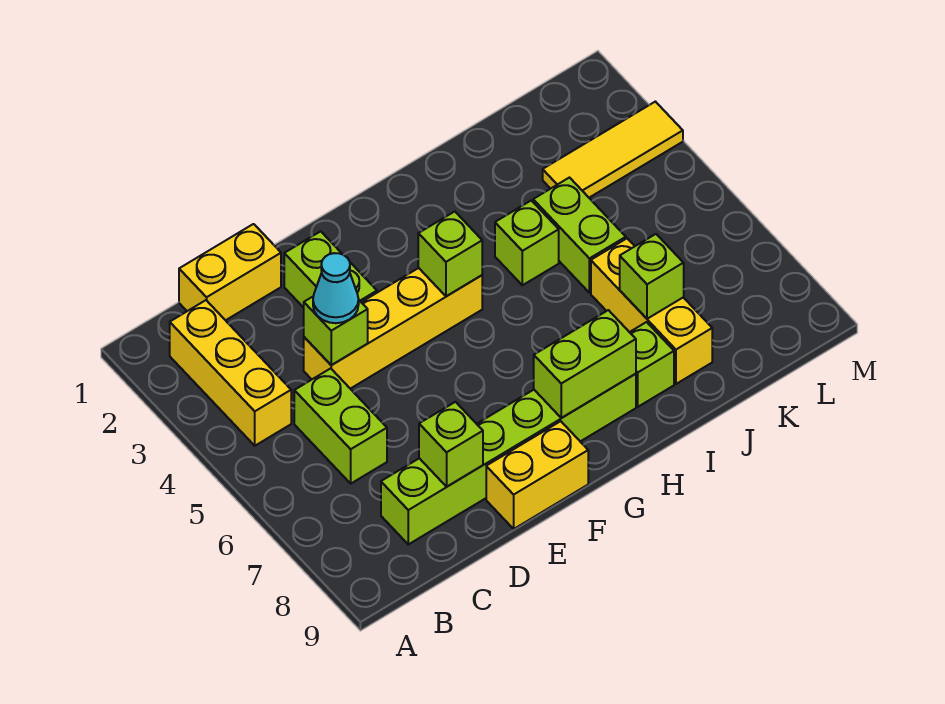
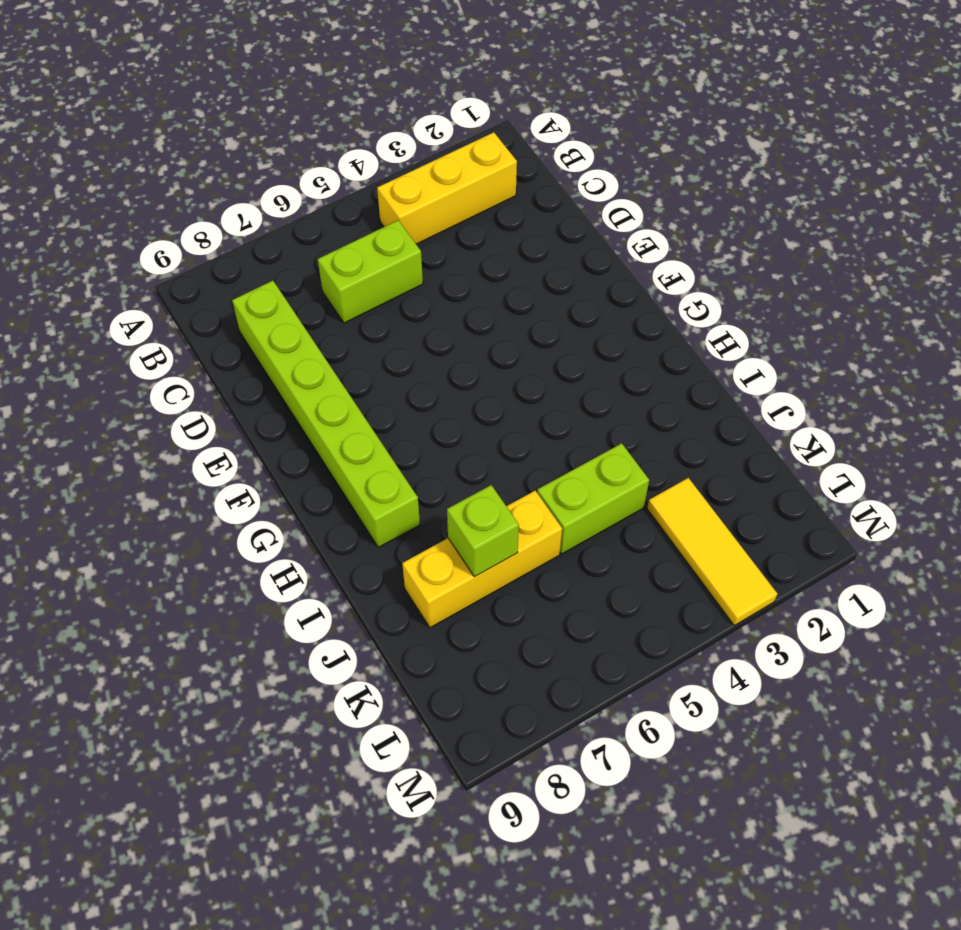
none -> yellow 1x2 brick [179,224,281,320]
none -> yellow 1x4 brick [304,268,482,389]
none -> lime 1x2 brick [284,231,377,308]

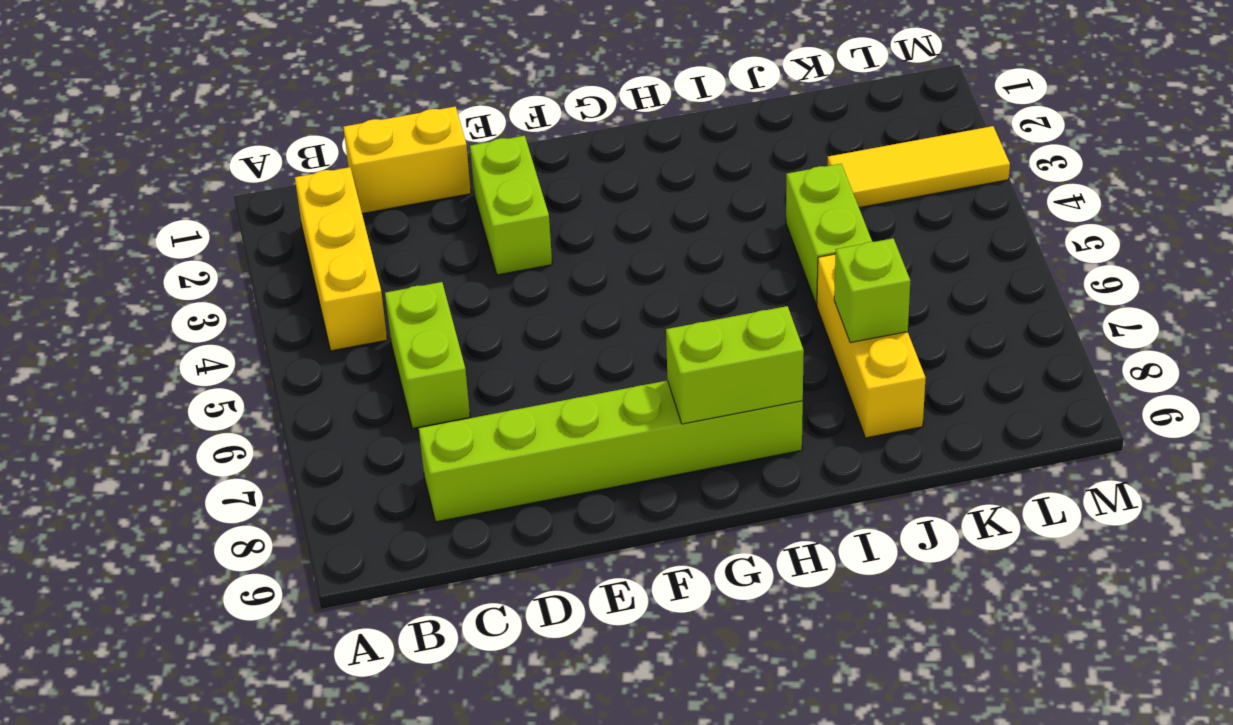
none -> yellow 1x4 brick [304,268,482,389]
none -> yellow 1x2 brick [486,421,588,529]
none -> lime 1x1 brick [495,200,559,285]

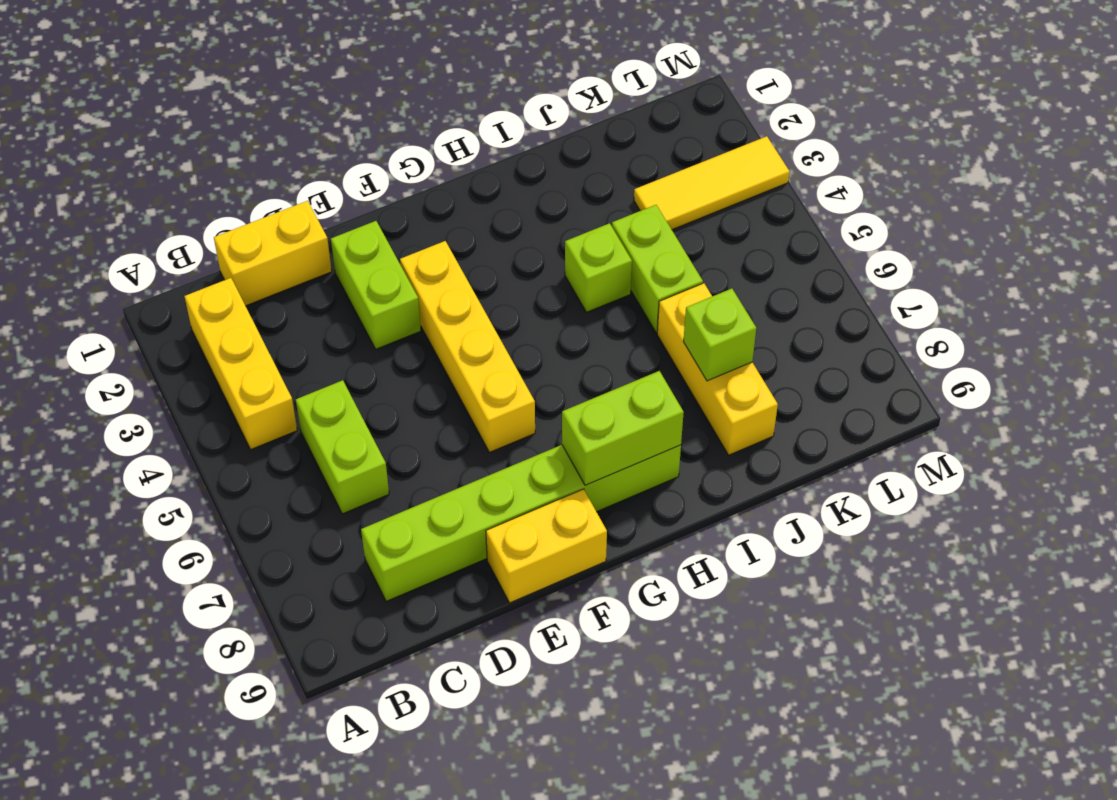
yellow 1x4 brick [400,241,535,452] -> yellow 1x4 brick turned to [304,268,482,389]
none -> lime 1x1 brick [630,322,674,407]
none -> lime 1x1 brick [304,297,368,365]
none -> lime 1x1 brick [419,402,483,487]

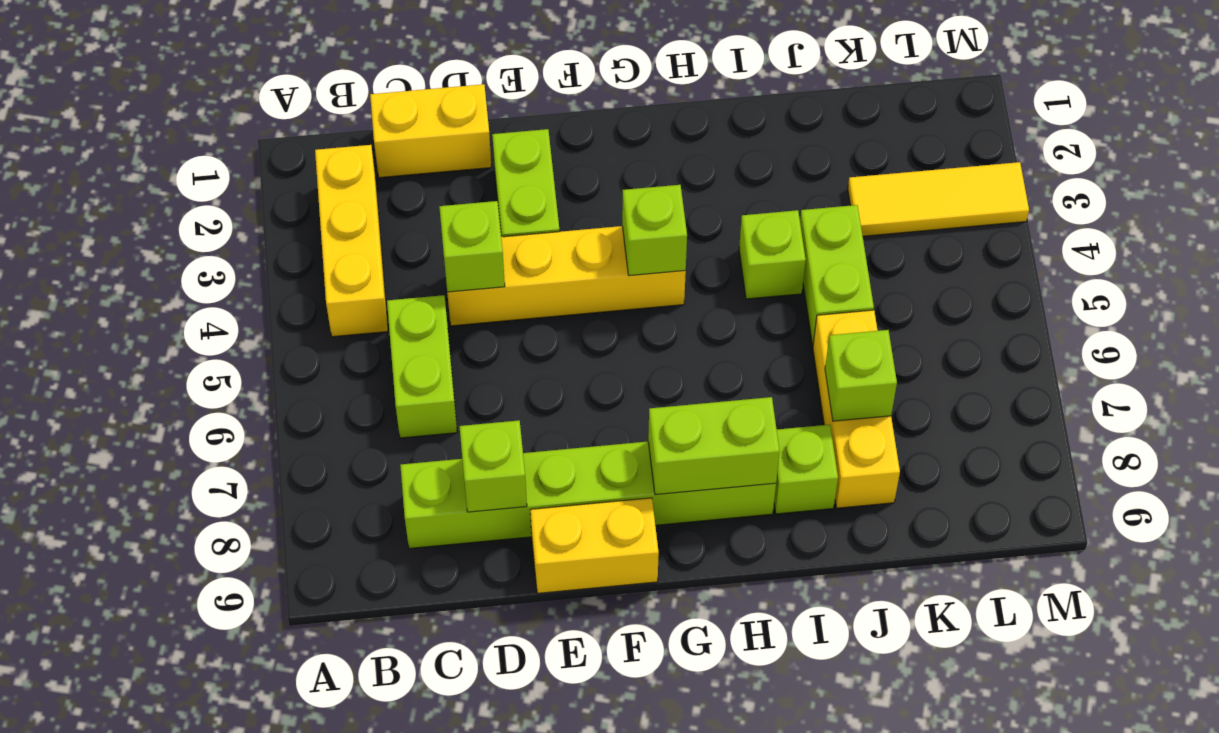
none -> cyan 1x1 cone [313,253,359,323]

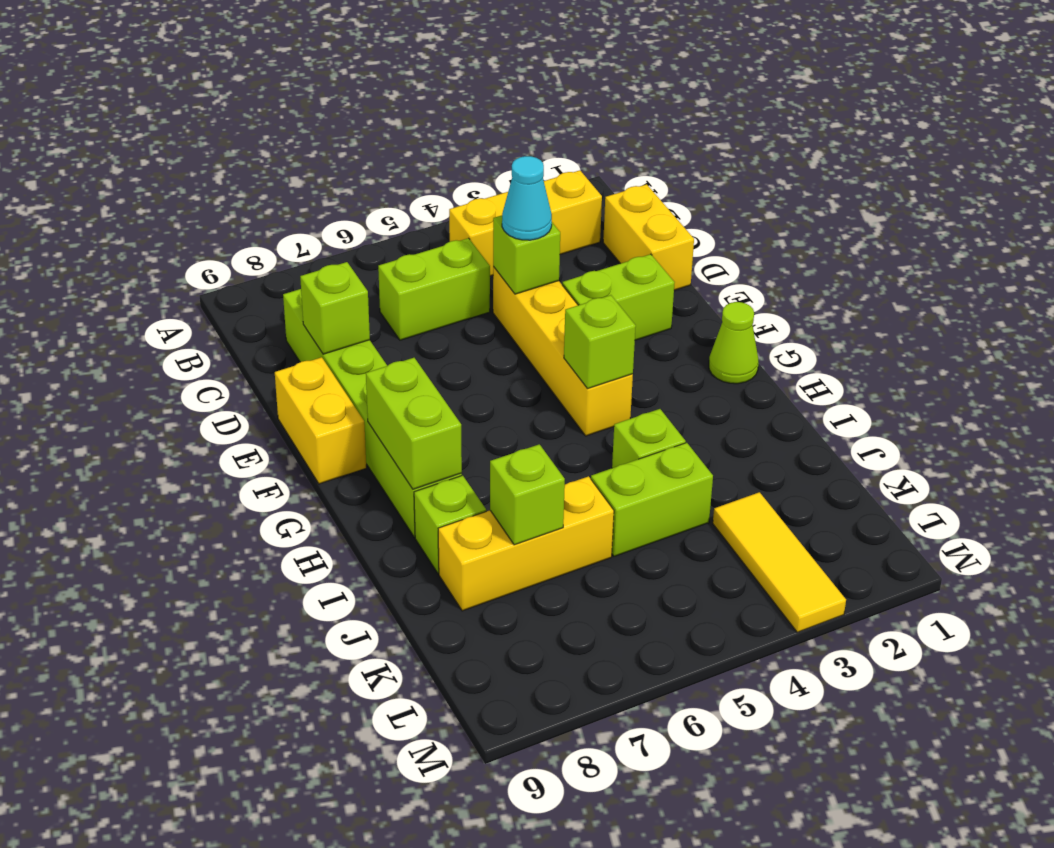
lime 1x1 cone [709,302,759,384] -> none

